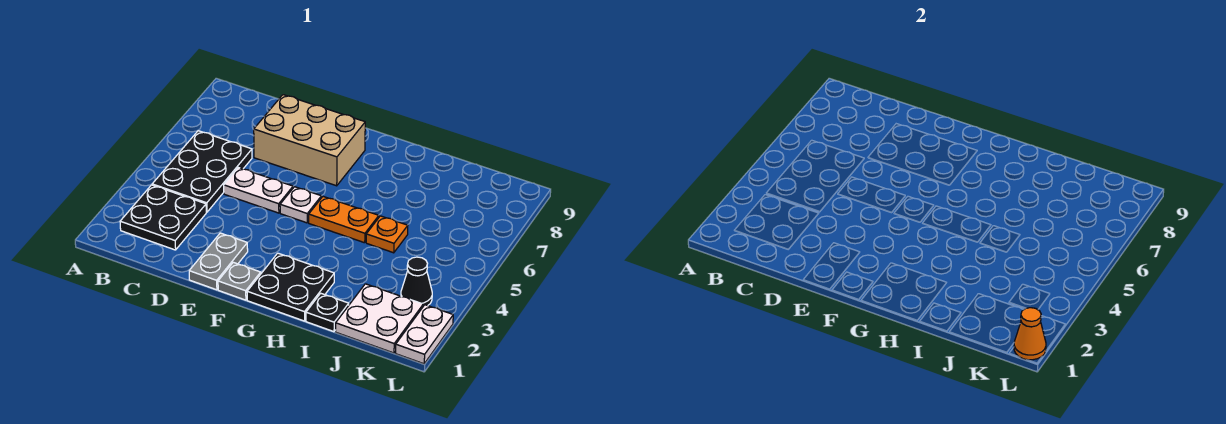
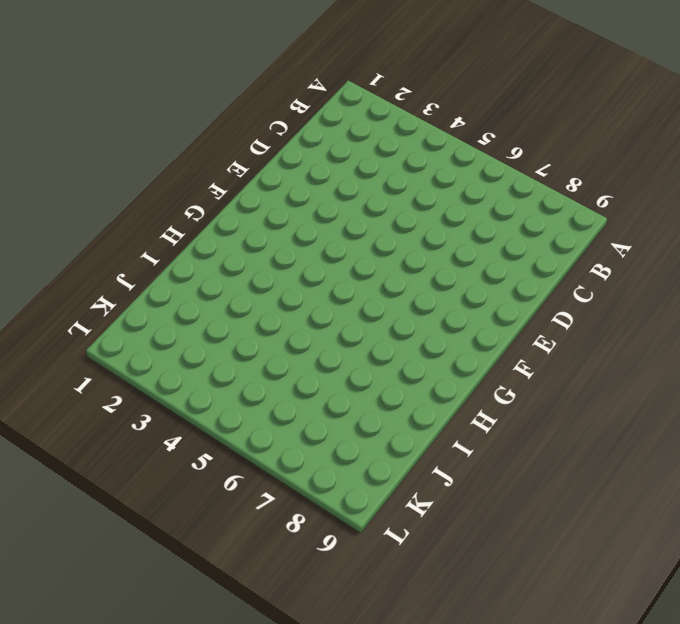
none -> black 2x2 plate [120,185,206,250]
none -> black 2x3 plate [152,131,252,212]
none -> white 1x2 plate [224,168,293,213]

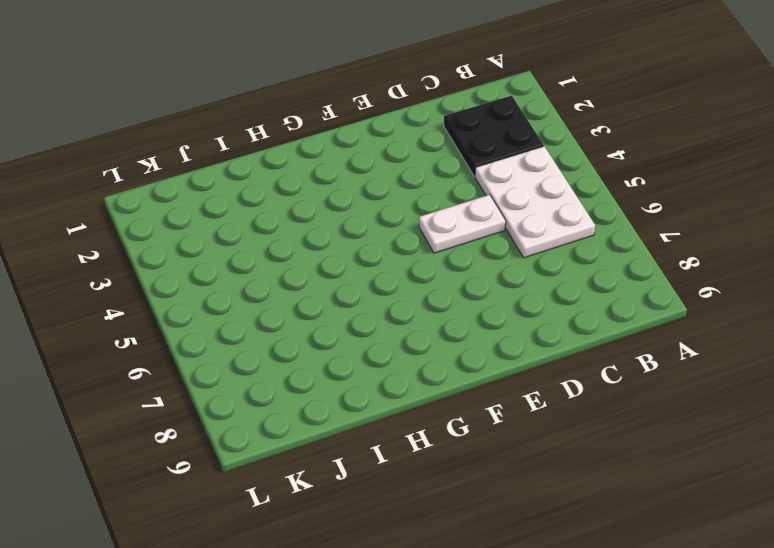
white 2x3 plate [475,146,595,258] -> black 2x3 plate [152,131,252,212]
none -> tan 2x3 brick [254,95,365,186]
none -> grey 1x2 plate [189,233,248,290]
none -> grey 1x1 plate [218,262,261,300]

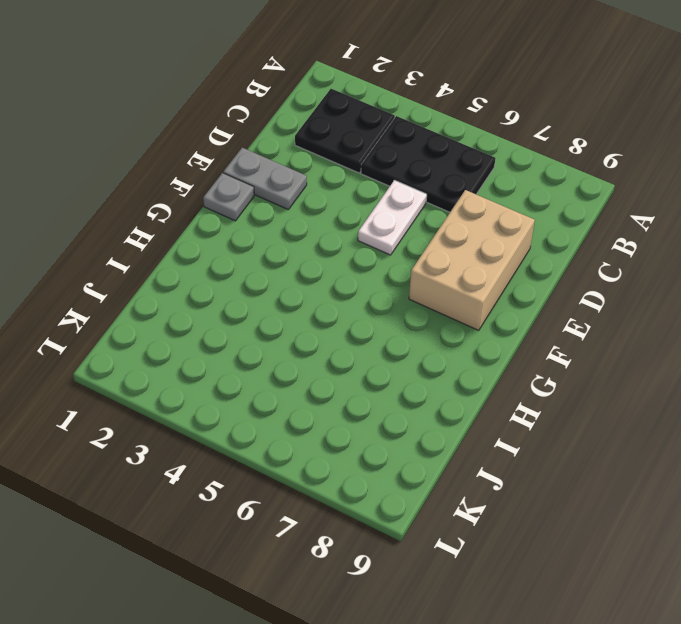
none -> white 1x1 plate [280,187,321,223]
none -> black 2x2 plate [247,253,334,321]
none -> orange 1x2 plate [309,197,379,243]

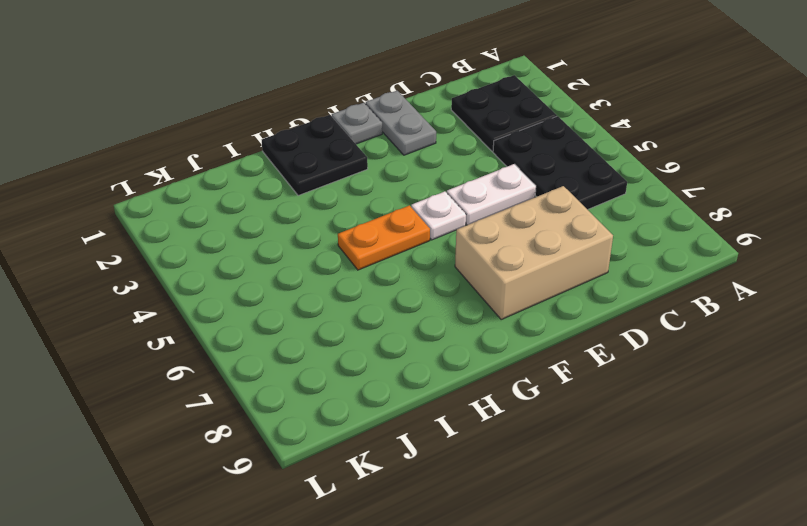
none -> black 1x1 plate [306,293,349,332]
none -> orange 1x1 plate [366,216,408,253]
none -> white 2x2 plate [336,284,423,353]

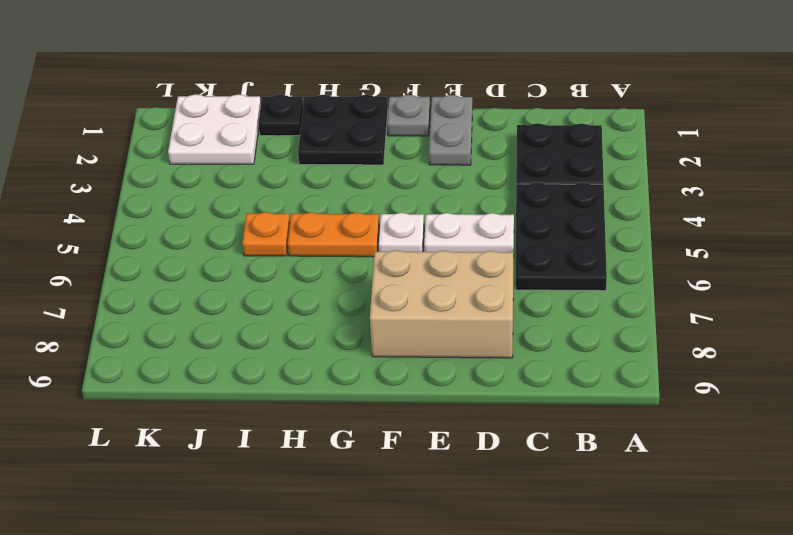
none -> black 1x1 cone [401,257,432,306]
none -> white 1x2 plate [396,305,453,364]
none -> orange 1x1 cone [1014,308,1046,360]

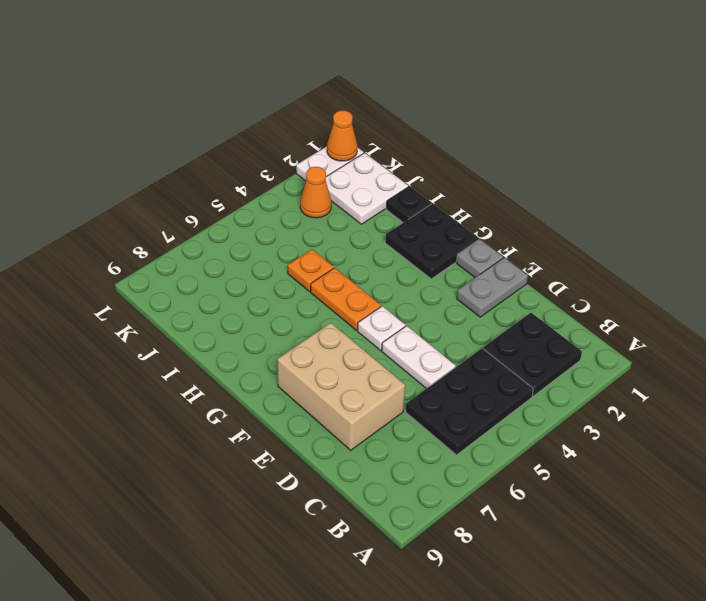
orange 1x1 cone [300,167,331,218] -> black 1x1 cone [401,257,432,306]

